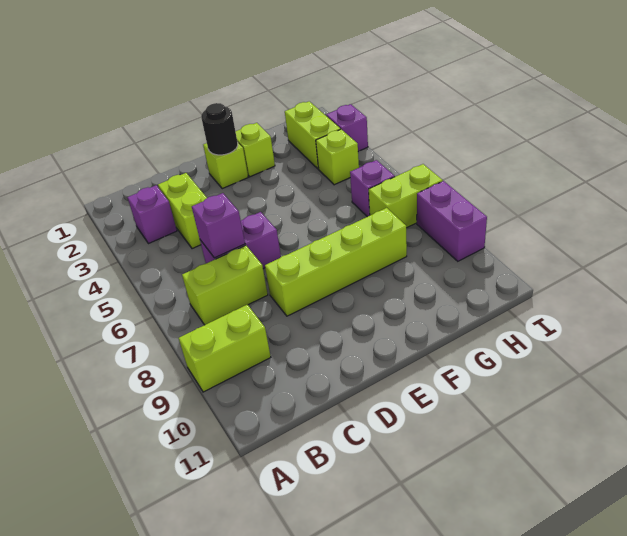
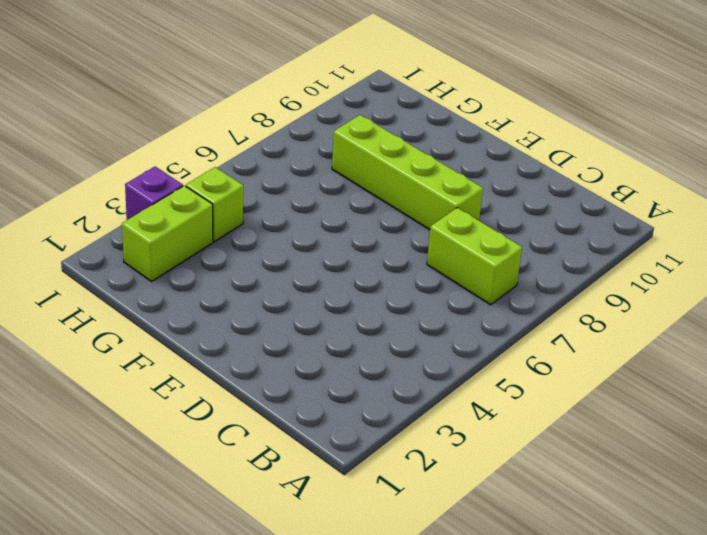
none -> lime 1x2 brick [179,305,271,392]
none -> purple 1x1 brick [127,185,177,244]
none -> lime 1x2 brick [158,173,207,249]

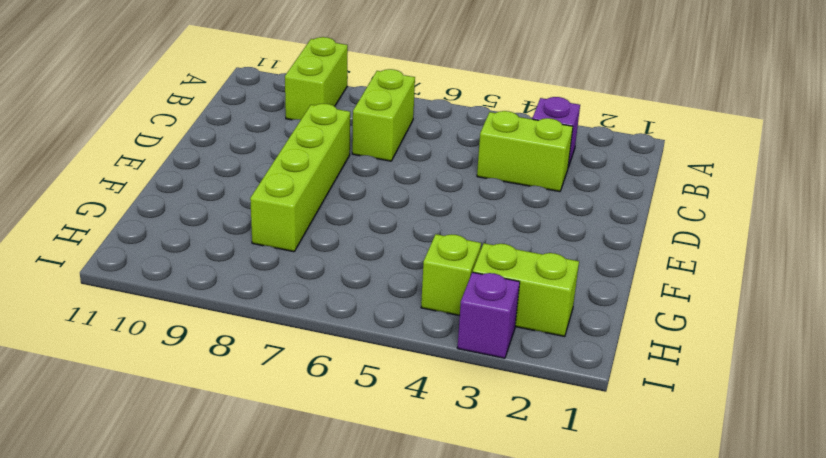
none -> purple 1x2 brick [200,212,281,269]
none -> lime 1x1 brick [203,143,248,189]
none -> lime 1x1 brick [236,123,275,177]

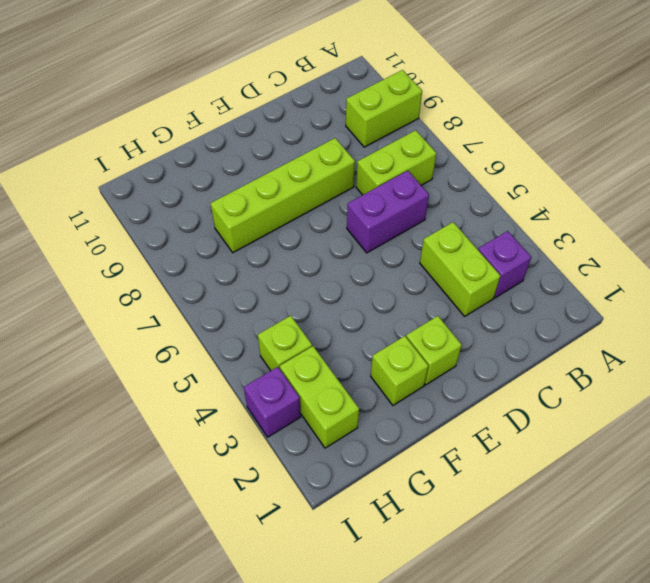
none -> purple 1x1 brick [350,160,395,217]
none -> lime 1x2 brick [369,164,443,228]
none -> purple 1x2 brick [417,181,487,261]

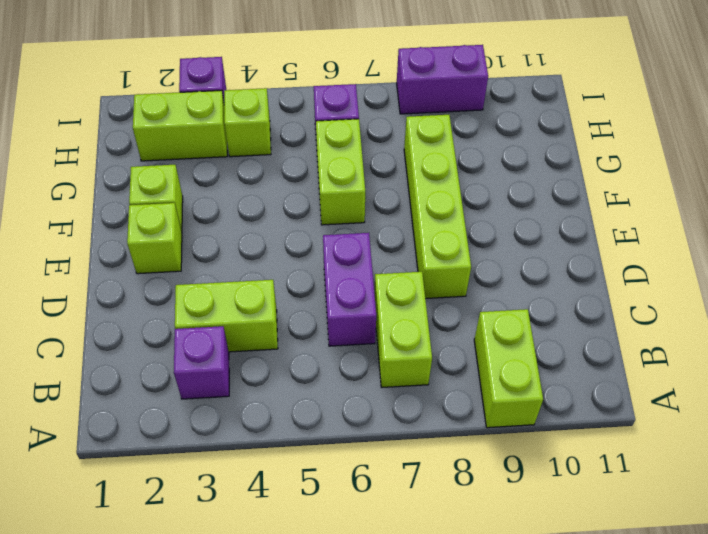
lime 1x2 brick [316,119,365,225] -> lime 1x2 brick moved to [369,164,443,228]
none -> purple 1x1 brick [192,193,245,258]
none -> black 1x1 round brick [201,103,238,155]

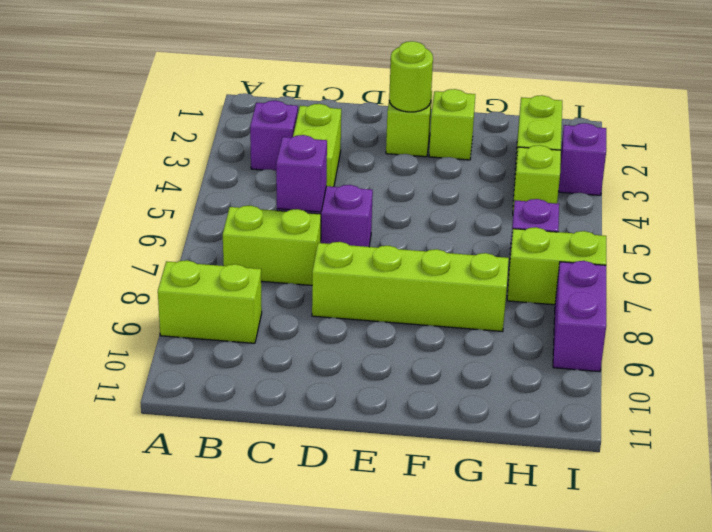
lime 1x1 round brick [389,41,433,112] -> black 1x1 round brick [201,103,238,155]

